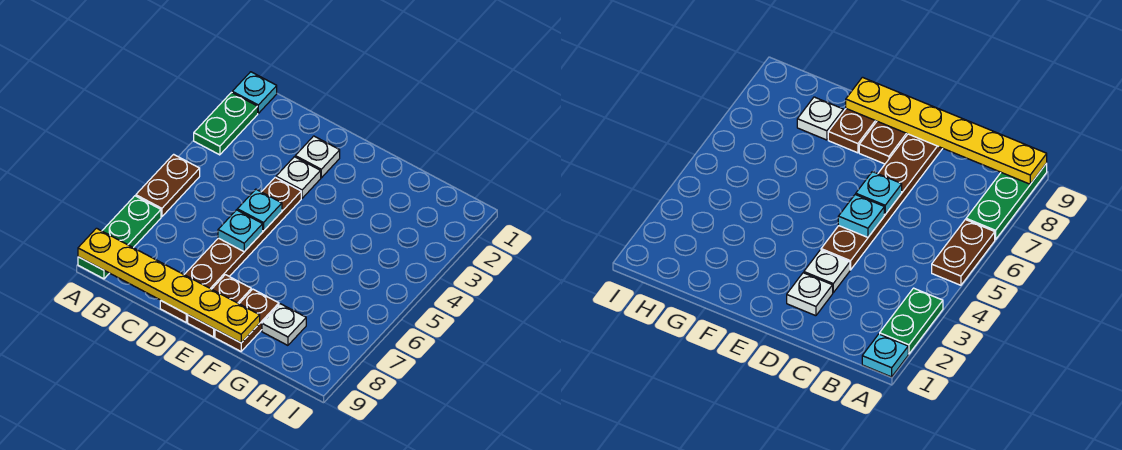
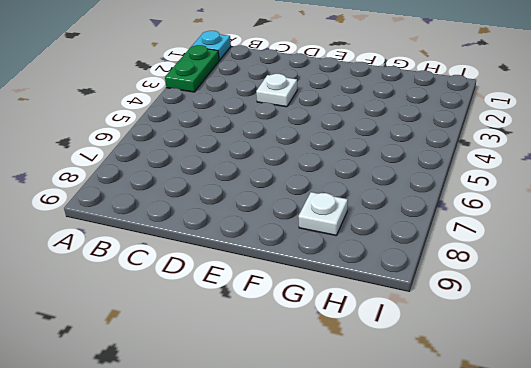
none -> brown 1x2 plate [136,154,200,217]
none -> green 1x3 plate [78,196,161,279]
none -> white 1x1 plate [295,136,340,178]

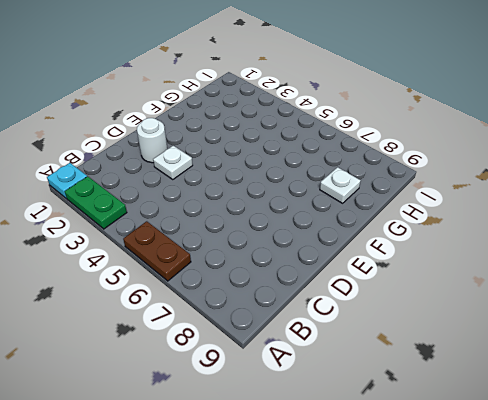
white 1x1 round brick [137,118,167,163] -> white 1x1 plate [295,136,340,178]
none -> green 1x3 plate [78,196,161,279]
none -> brown 1x6 plate [160,177,301,322]
none -> brown 1x2 plate [188,275,251,337]

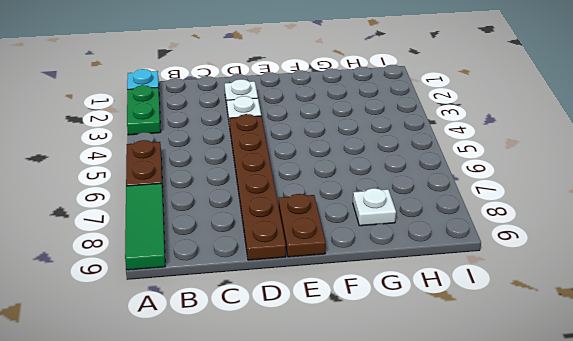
green 1x3 tile [125,183,165,270] -> green 1x3 plate [78,196,161,279]
none -> brown 1x2 plate [215,289,279,351]
none -> yellow 1x6 plate [78,228,260,343]
none -> cyan 1x1 plate [237,189,282,231]

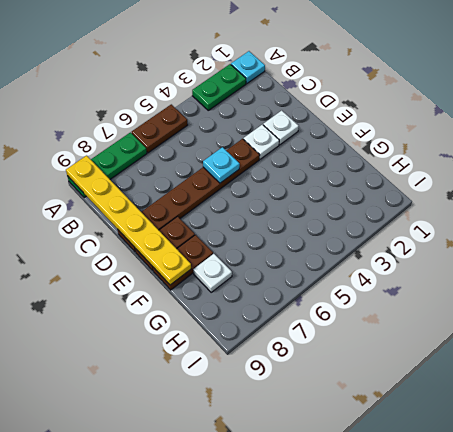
none -> cyan 1x1 plate [218,210,263,252]

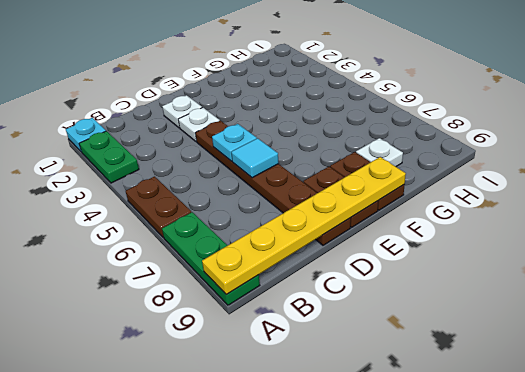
cyan 1x1 tile [231,138,279,178] -> cyan 1x1 plate [218,210,263,252]

